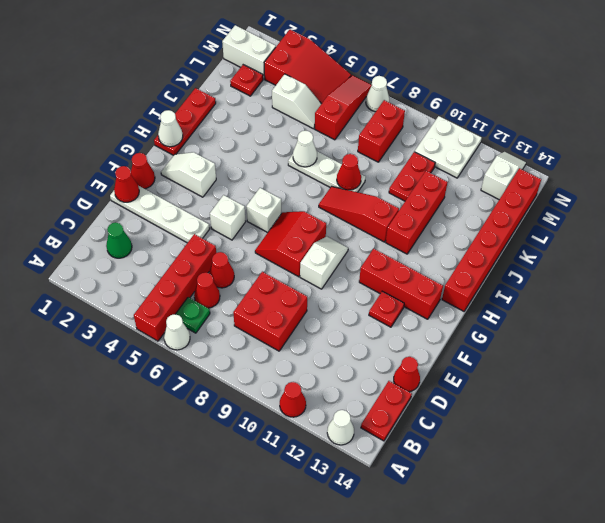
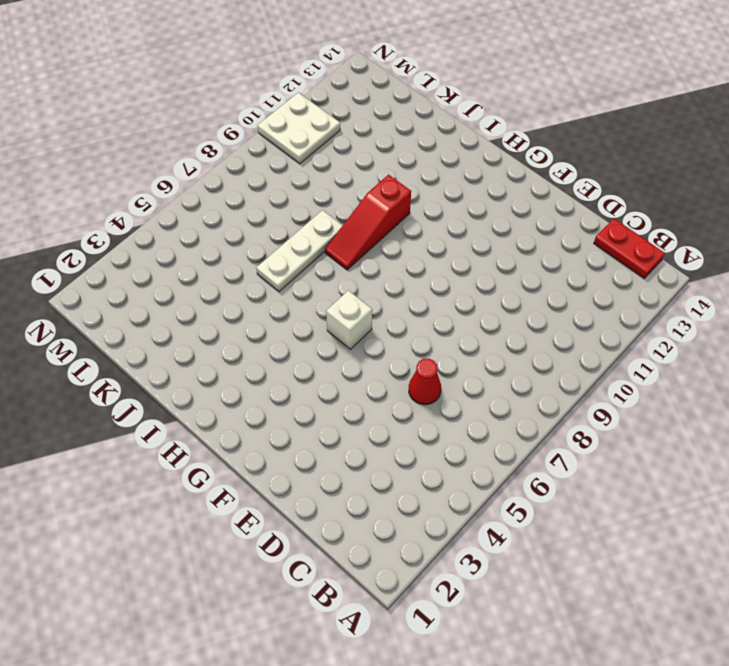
none -> red 1x4 brick [134,234,216,341]
none -> white 1x1 cone [164,314,190,350]
none -> red 1x1 cone [280,382,306,417]
none -> white 1x1 cone [327,410,354,445]

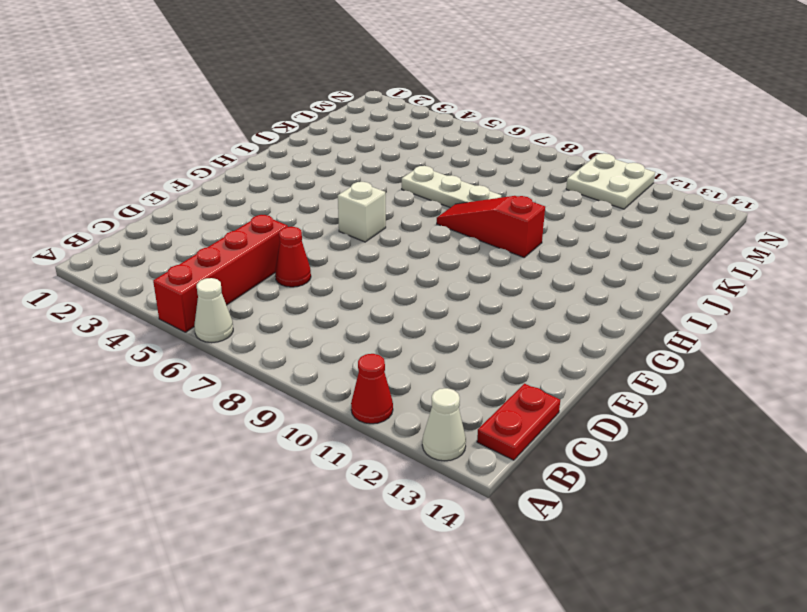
none -> green 1x1 plate [176,297,210,333]
none -> green 1x1 cone [106,222,132,258]
none -> red 1x1 cone [194,272,220,308]
none -> red 2x2 brick [233,272,307,351]

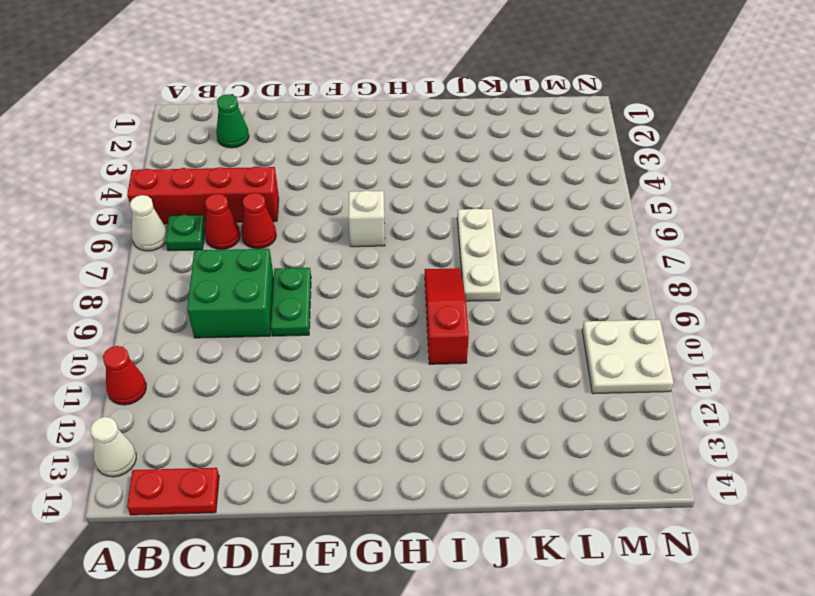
green 2x2 brick [187,249,274,338] -> red 2x2 brick [233,272,307,351]
green 1x2 plate [271,268,311,336] -> none
none -> red 1x1 cone [394,357,420,392]
none -> white 1x4 plate [110,185,210,243]
none -> red 1x1 cone [131,153,155,189]
none -> white 1x1 brick [210,195,246,240]

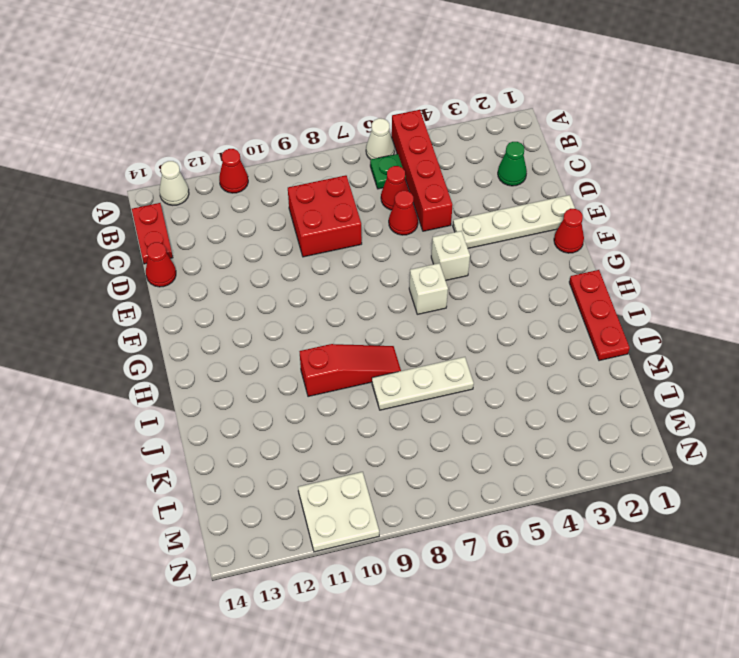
none -> red 2x2 slope [255,211,326,277]
none -> white 1x2 slope [300,236,348,289]
none -> red 1x1 plate [369,291,404,327]
none -> white 1x2 slope [161,152,216,197]

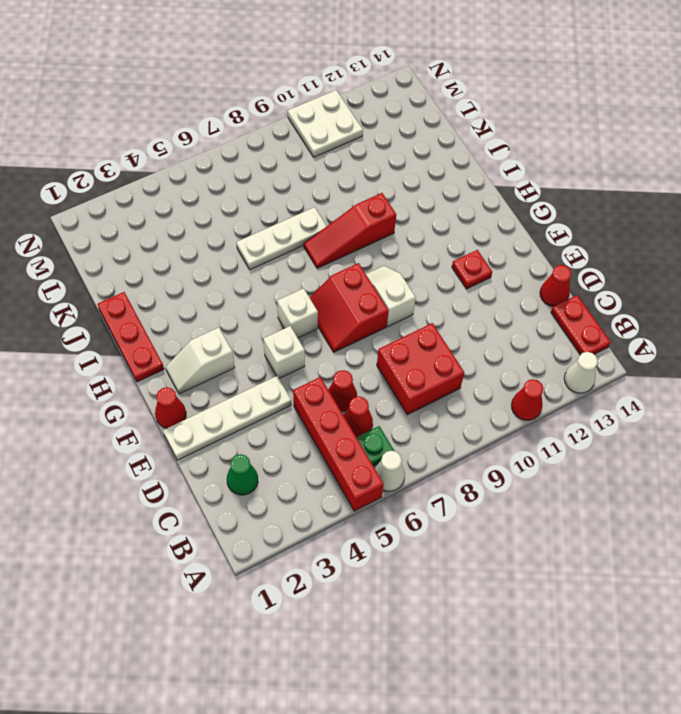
none -> red 1x3 brick [359,249,443,319]
none -> red 1x6 brick [442,168,541,311]
none -> red 1x3 brick [386,171,448,254]
none -> red 1x2 plate [389,152,435,201]

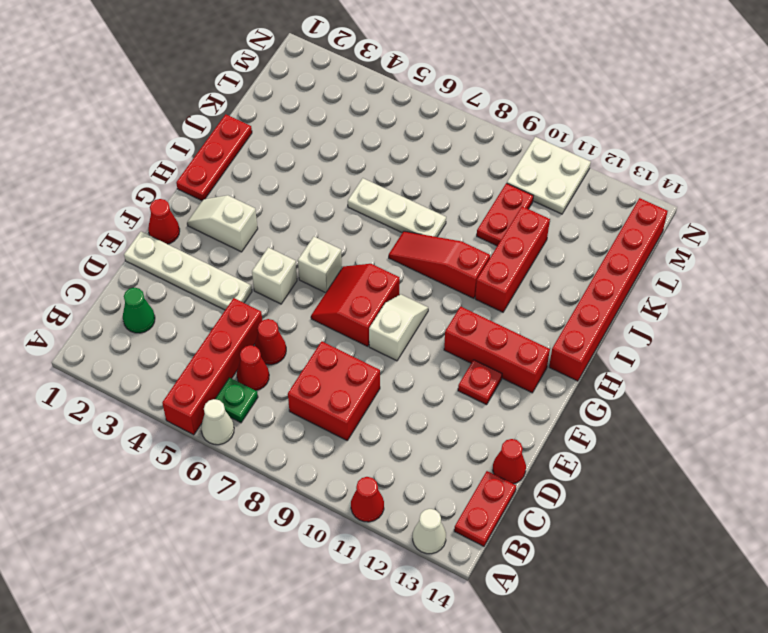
none -> red 1x1 plate [230,65,263,96]
none -> white 1x2 slope [272,74,321,129]
none -> red 1x3 slope [315,75,372,140]
none -> red 1x2 brick [358,100,405,162]

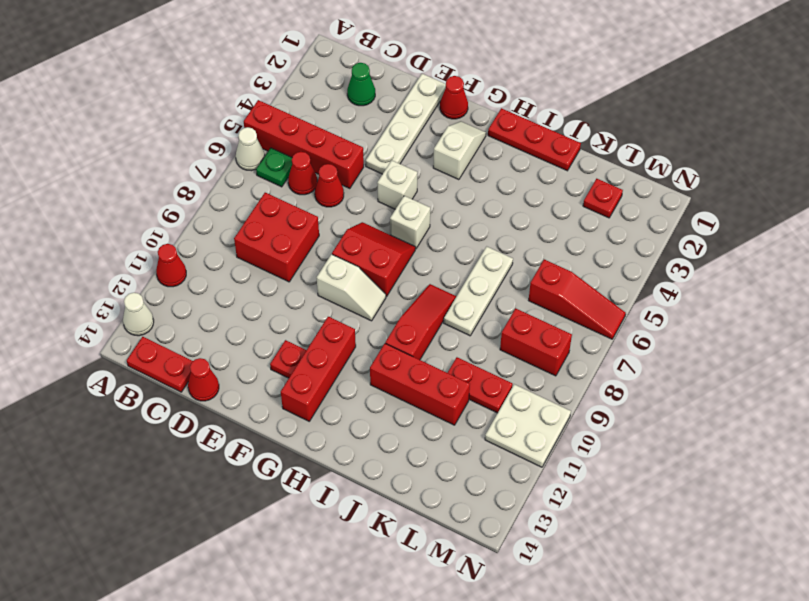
none -> red 1x6 brick [442,168,541,311]
none -> white 1x2 slope [272,74,321,129]
none -> white 1x2 brick [222,25,276,79]
none -> red 2x3 slope [264,30,351,104]

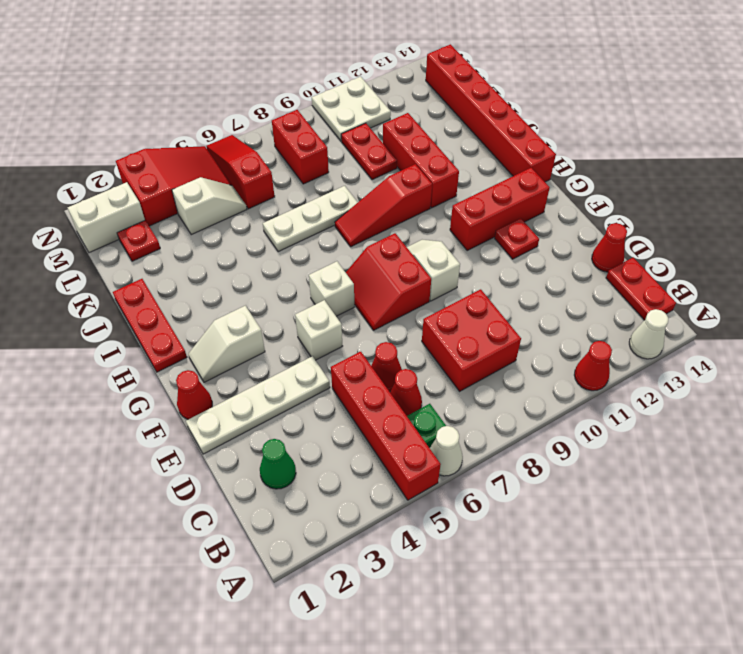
none -> white 1x2 slope [481,152,526,199]
none -> white 1x1 cone [366,76,389,112]
none -> red 1x1 cone [114,166,139,202]
none -> white 1x1 cone [158,110,183,147]

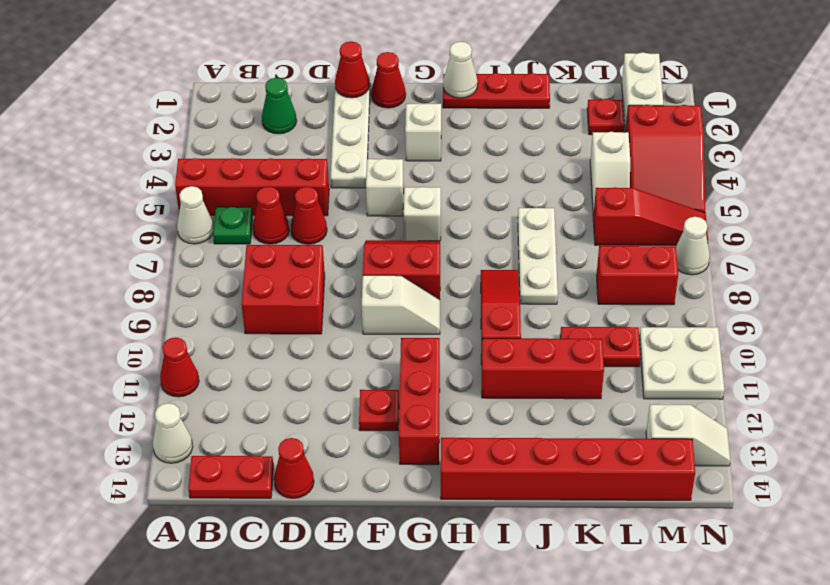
none -> white 1x1 cone [293,131,317,167]
none -> red 1x1 cone [337,154,361,190]

